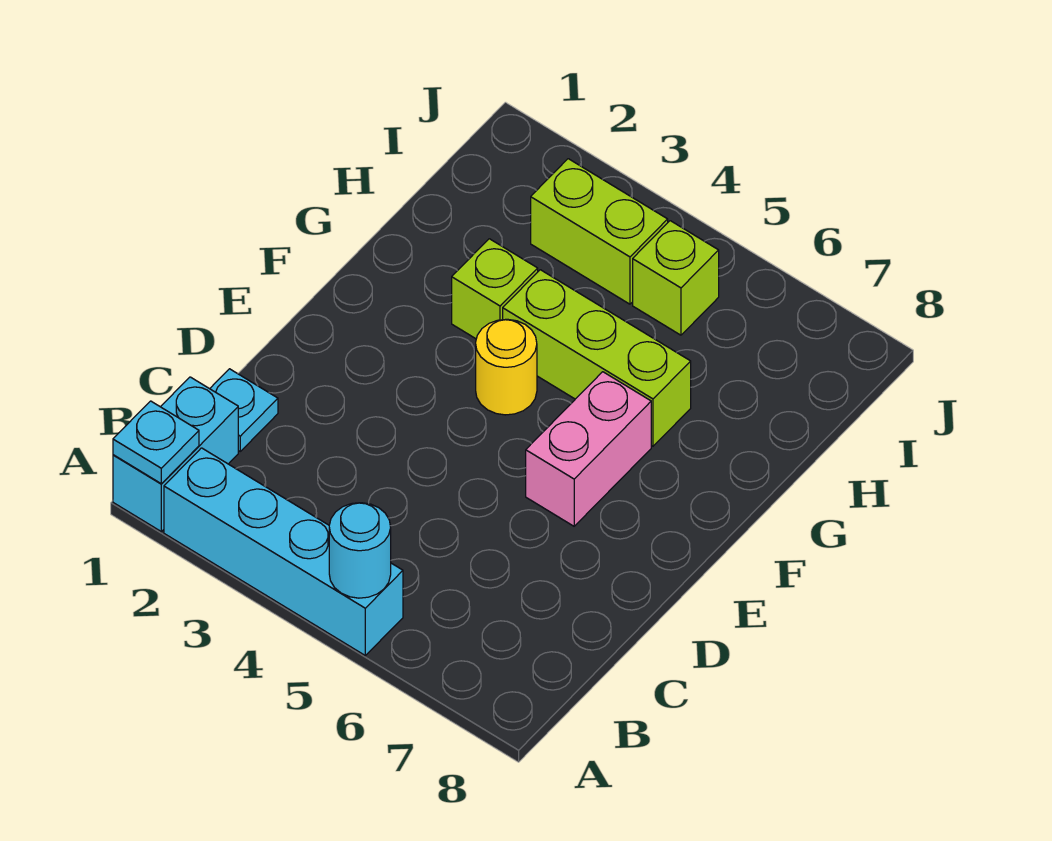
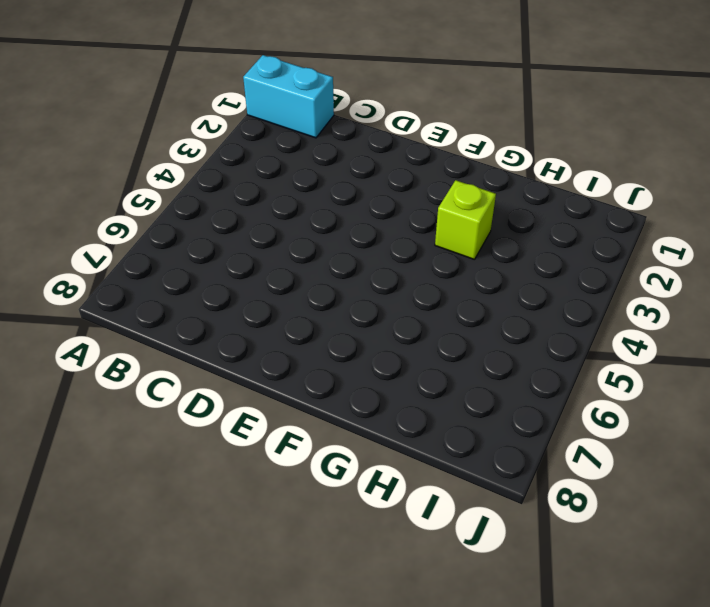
none -> cyan 1x4 brick [164,448,403,655]
none -> cyan 1x1 plate [210,369,278,451]

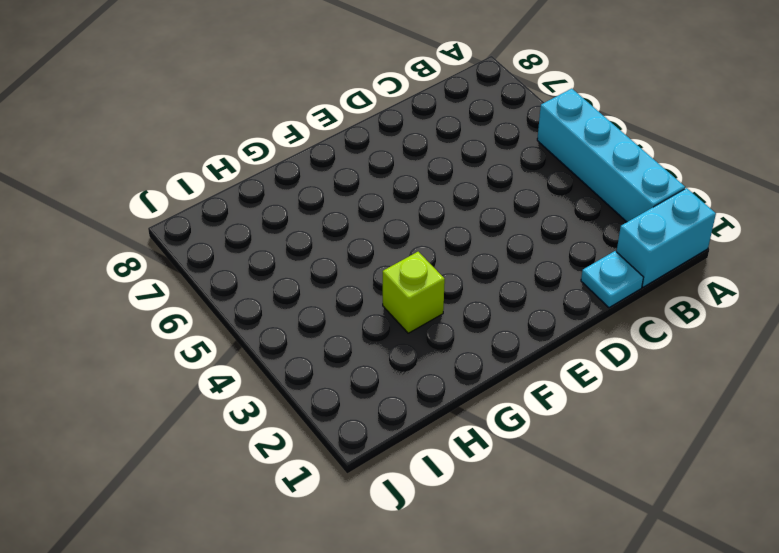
none -> pink 1x2 brick [526,372,651,526]
none -> yellow 1x1 round brick [476,319,537,415]

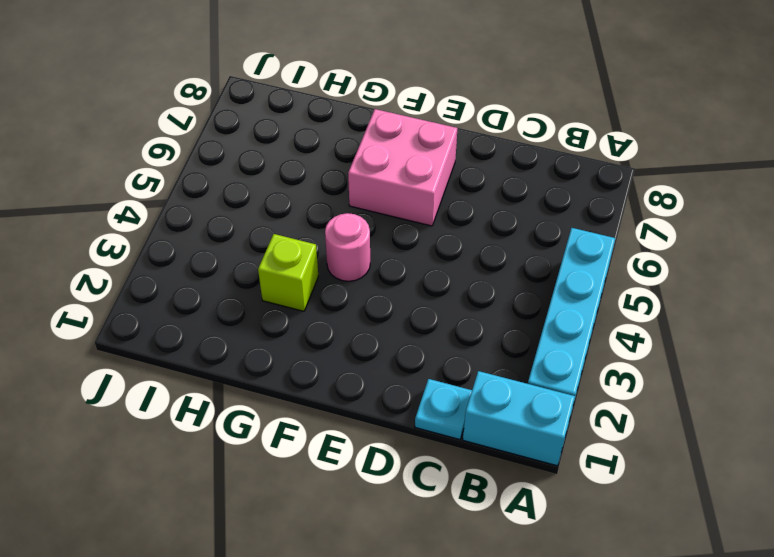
pink 2x2 brick [348,109,457,226] -> pink 1x2 brick [526,372,651,526]
pink 1x1 round brick [325,213,370,281] -> yellow 1x1 round brick [476,319,537,415]
none -> lime 1x3 brick [503,270,691,446]
none -> lime 1x2 brick [531,159,668,304]

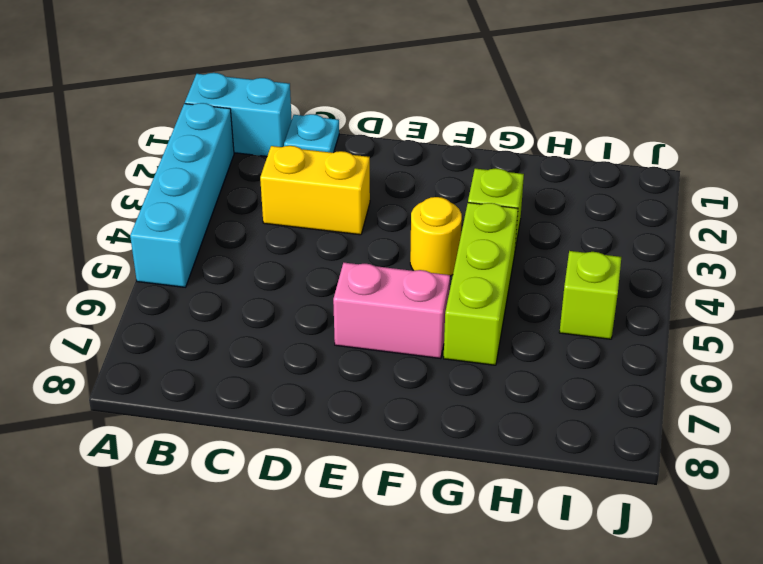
yellow 1x2 brick [260,146,370,235] -> none
none -> lime 1x2 brick [531,159,668,304]
none -> cyan 1x1 plate [113,401,199,484]

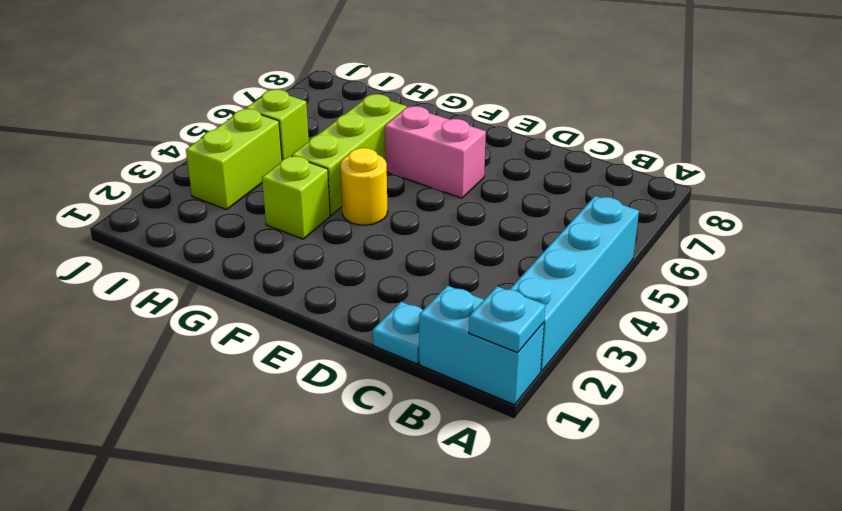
none -> cyan 1x1 round brick [329,503,391,598]

